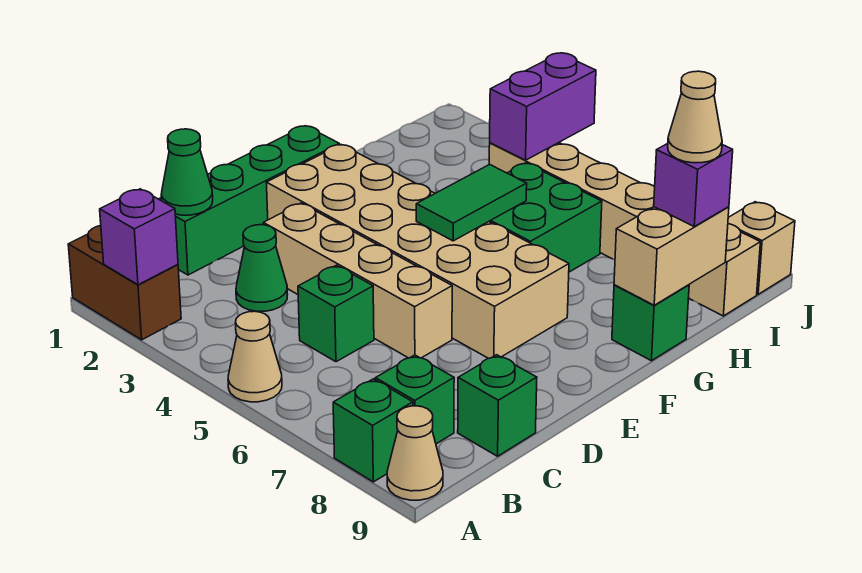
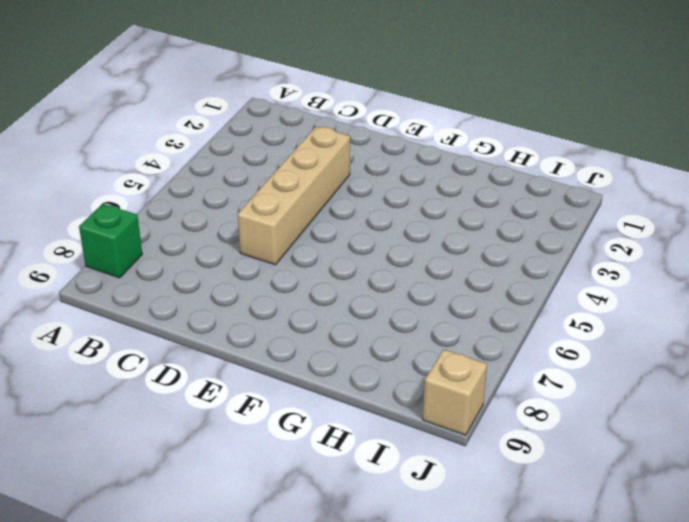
none -> brown 1x2 brick [68,226,181,340]
none -> tan 1x1 cone [228,311,282,402]
none -> tan 1x1 cone [387,406,443,500]

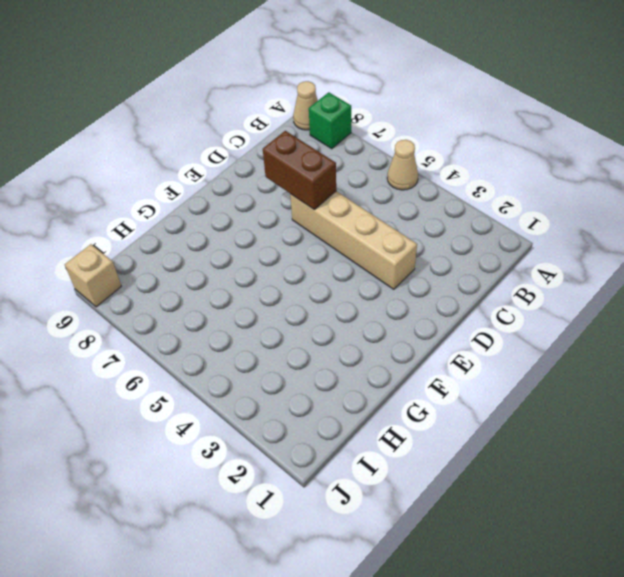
brown 1x2 brick [263,131,336,209] -> brown 1x2 brick moved to [68,226,181,340]
none -> green 1x1 brick [375,355,454,444]
none -> green 1x4 brick [159,126,339,275]
none -> green 1x1 cone [236,225,288,311]

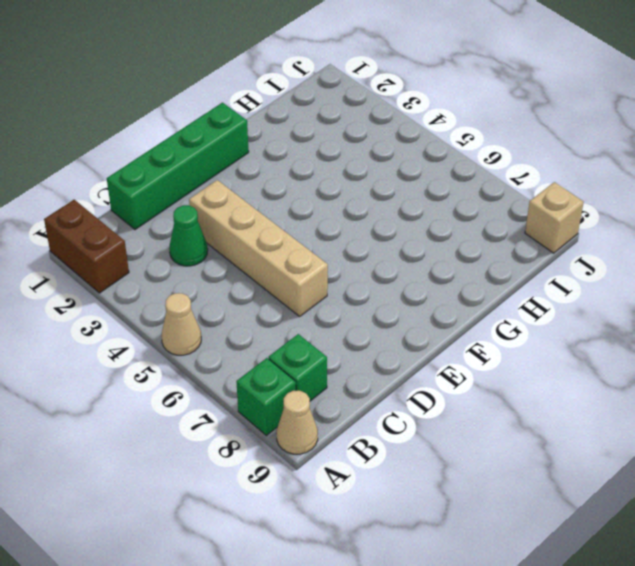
none -> green 1x1 brick [298,265,374,362]
none -> green 1x1 brick [458,355,537,456]
none -> tan 2x6 brick [266,145,569,358]

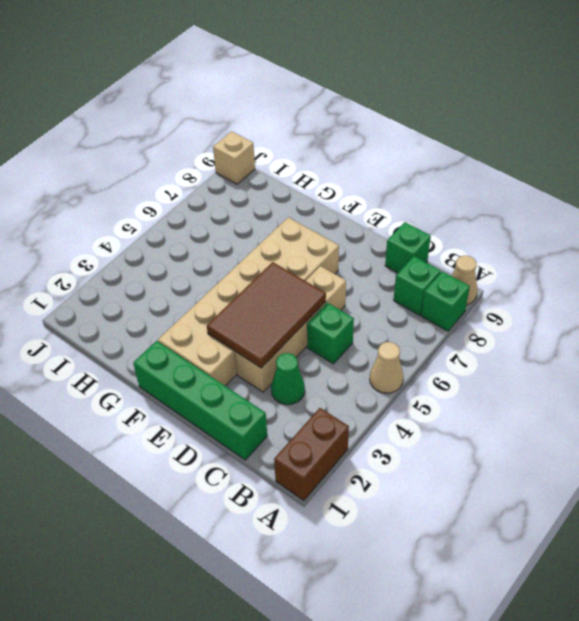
brown 2x3 tile [207,262,326,368] -> none
none -> green 2x2 brick [489,163,602,272]
none -> green 1x1 brick [612,285,689,361]
none -> tan 1x6 brick [489,143,760,316]

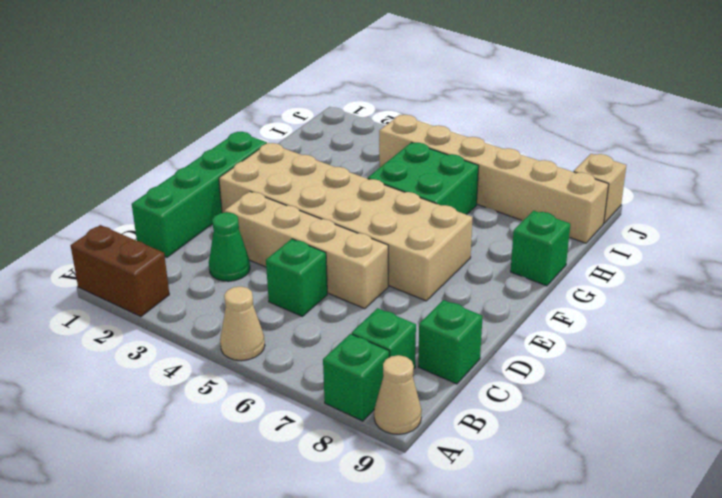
none -> purple 1x1 brick [100,189,178,285]
none -> green 1x1 cone [161,129,213,215]
none -> green 1x2 tile [416,164,527,241]

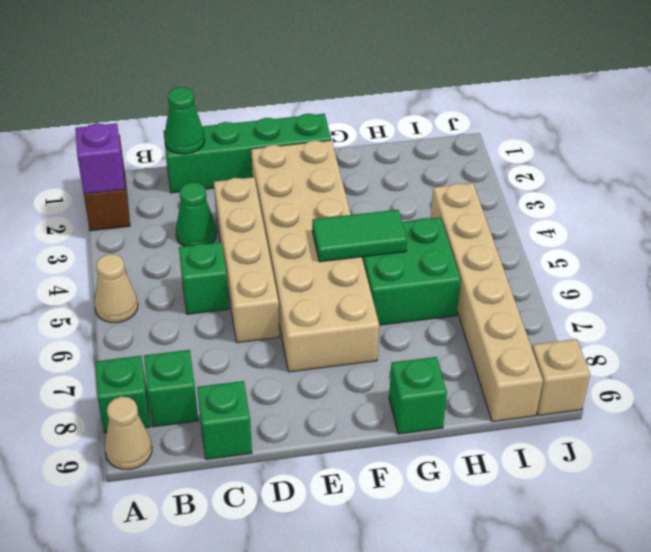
none -> tan 1x2 brick [614,207,729,305]
none -> purple 1x2 brick [490,53,596,160]
none -> purple 1x1 brick [654,143,733,226]

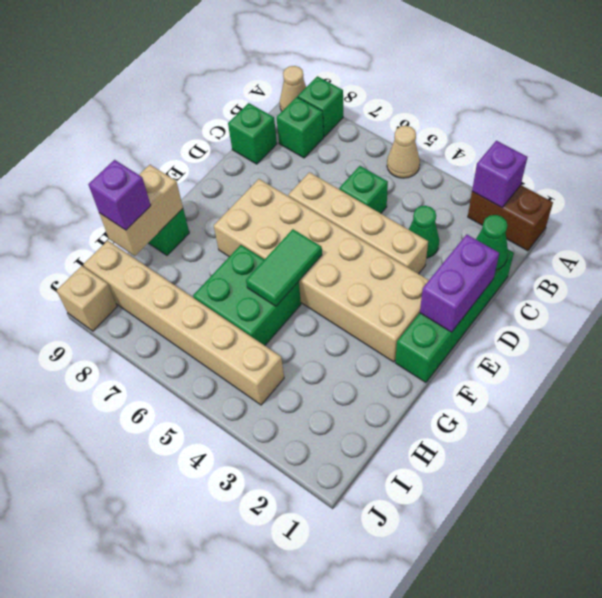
purple 1x2 brick [420,235,499,332] -> purple 1x2 brick moved to [490,53,596,160]
none -> tan 1x1 cone [668,71,722,163]

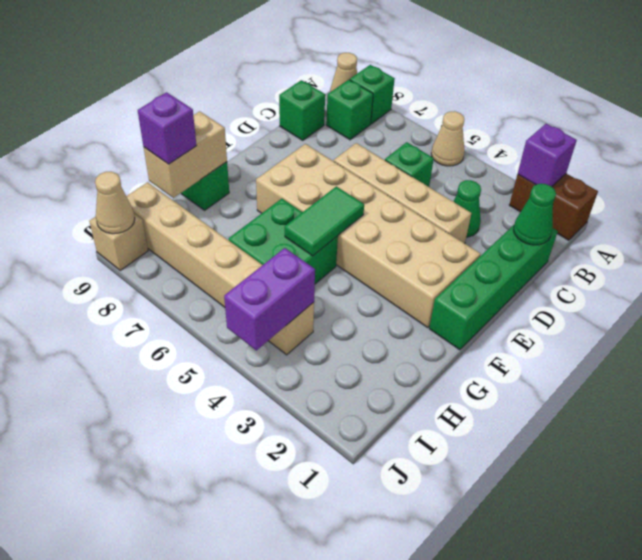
tan 1x1 cone [95,172,135,234] -> tan 1x1 cone moved to [668,71,722,163]

